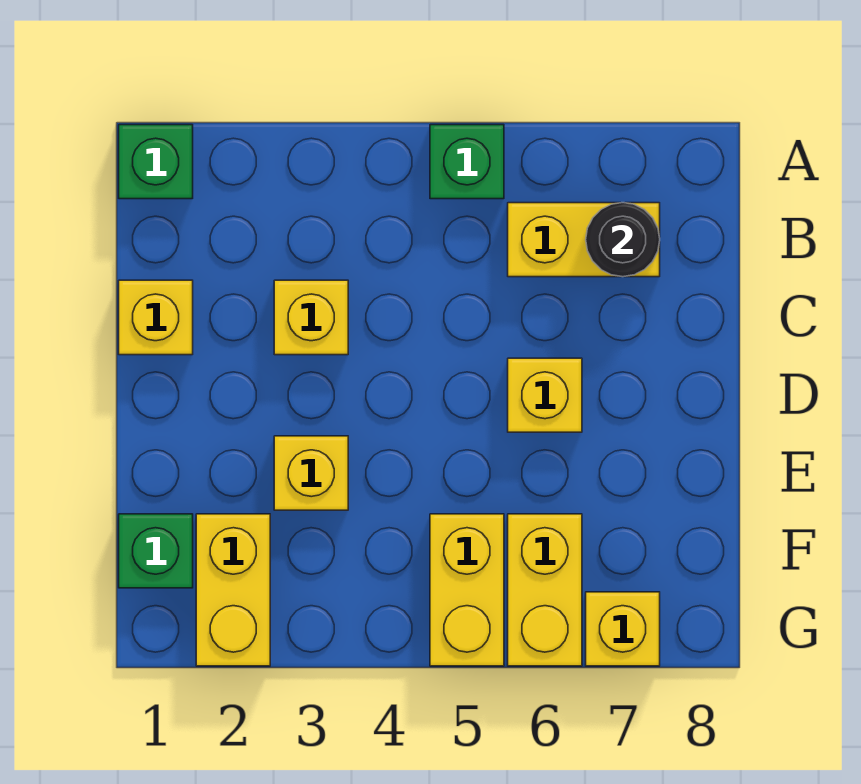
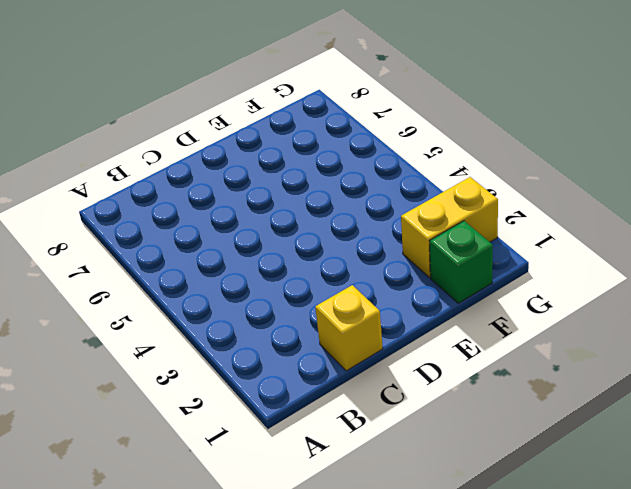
none -> green 1x1 brick [119,125,193,199]
none -> green 1x1 brick [430,125,504,199]
none -> yellow 1x2 brick [508,203,660,277]

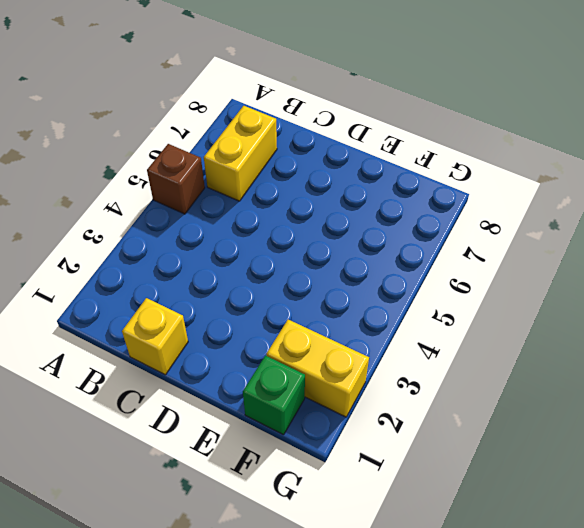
brown 1x1 brick [147,144,205,214] -> green 1x1 brick [430,125,504,199]
none -> green 1x1 brick [119,125,193,199]
none -> yellow 1x1 brick [274,280,348,355]
none -> yellow 1x1 brick [508,358,582,432]

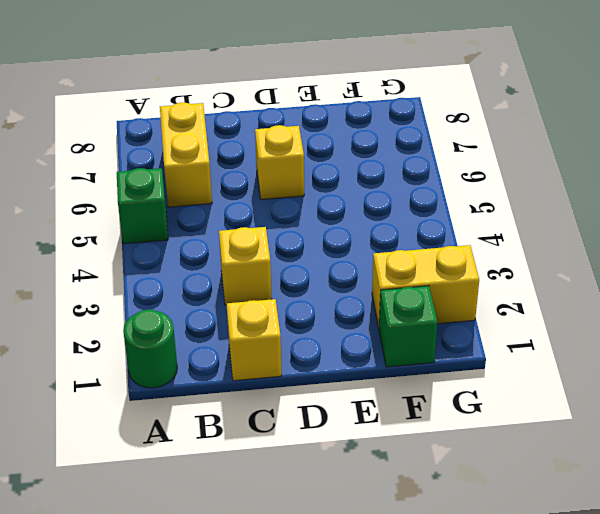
green 1x1 round brick [123,309,177,388] -> green 1x1 brick [119,125,193,199]
none -> yellow 1x1 brick [274,436,348,510]
none -> yellow 1x2 brick [430,514,504,666]
none -> yellow 1x2 brick [508,514,582,666]

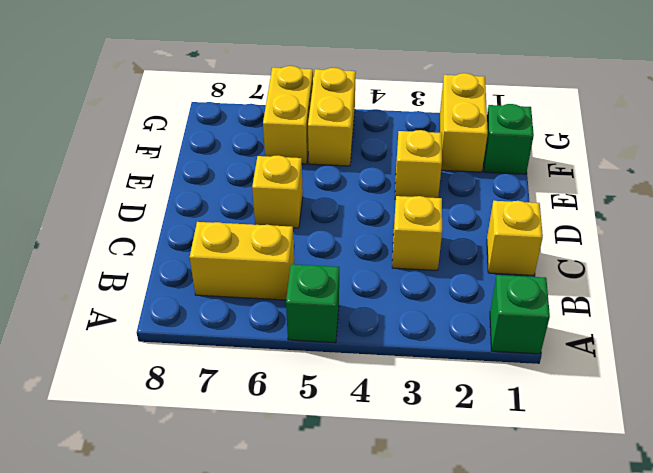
none -> yellow 1x1 brick [586,592,660,666]
none -> black 1x1 round brick [586,203,660,277]

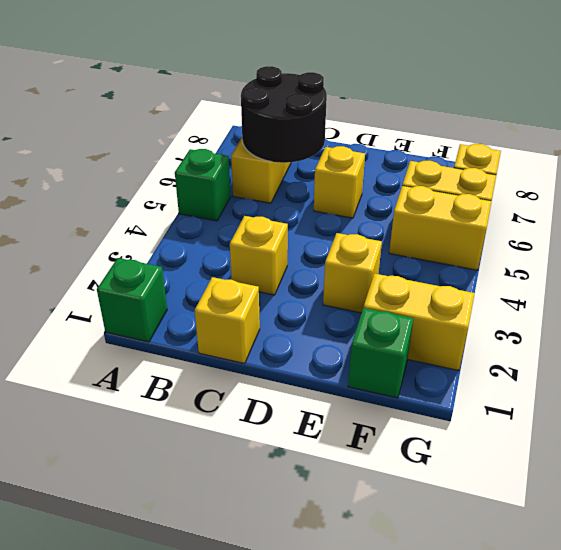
black 2x2 round brick [241,66,327,163] -> black 1x1 round brick [586,203,660,277]

